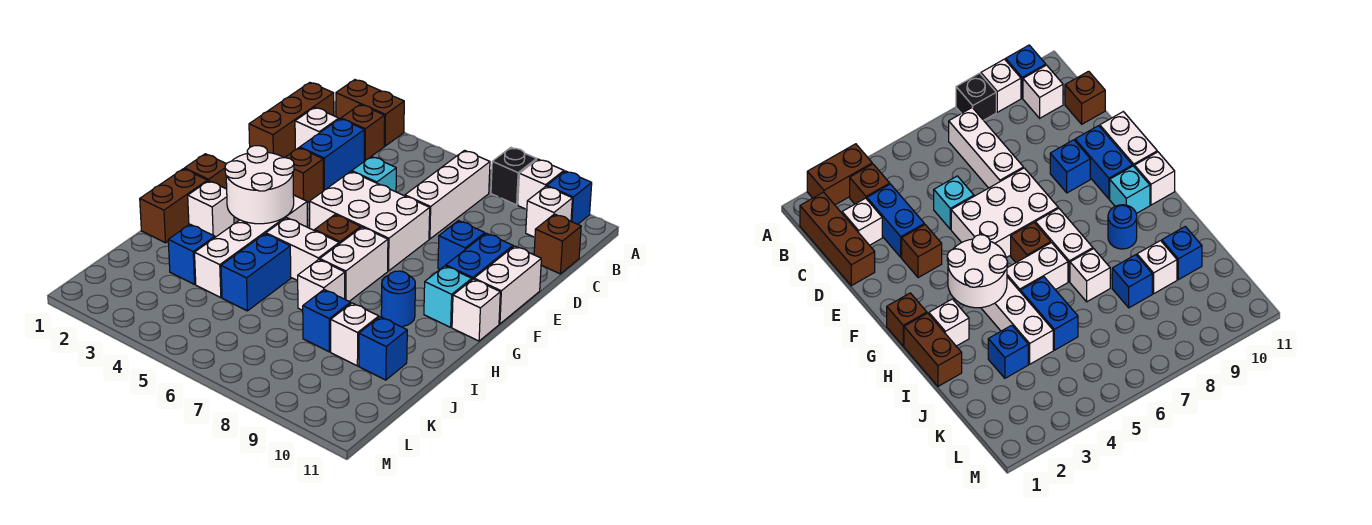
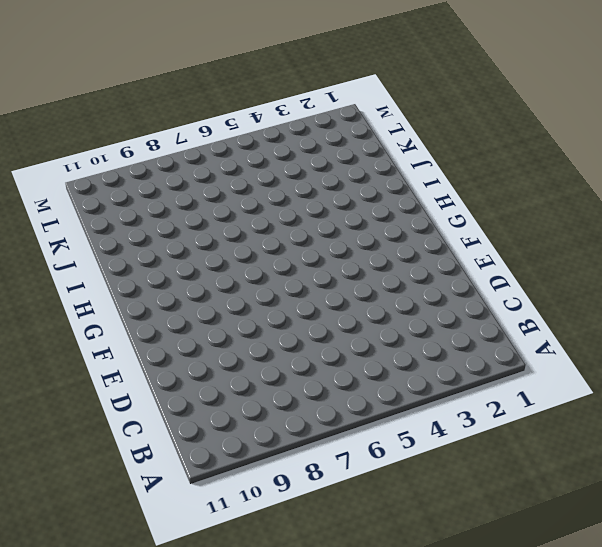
none -> brown 1x2 brick [336,80,404,146]
none -> black 1x1 brick [491,147,537,205]
none -> white 1x1 brick [518,159,564,209]
none -> blue 1x1 brick [547,171,592,224]

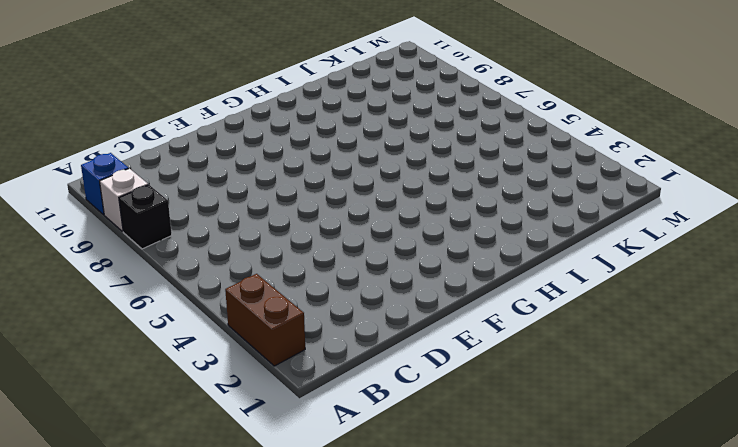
none -> brown 1x3 brick [249,83,334,158]
none -> brown 1x1 brick [341,105,385,161]
none -> white 1x3 brick [405,150,490,239]
none -> white 1x1 brick [526,186,572,237]

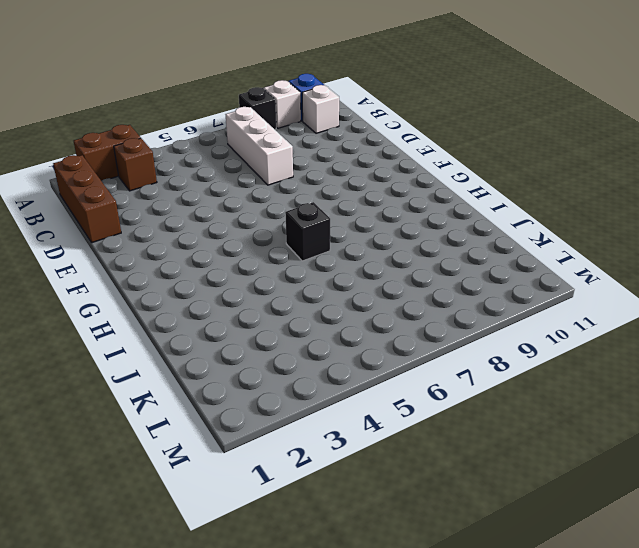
black 1x1 brick [285,202,330,261] -> white 1x2 brick [266,218,339,281]
none -> white 1x1 brick [295,107,339,150]
none -> blue 1x2 brick [300,119,364,190]
none -> brown 1x1 brick [534,214,581,274]
none -> cyan 1x1 brick [352,156,396,192]

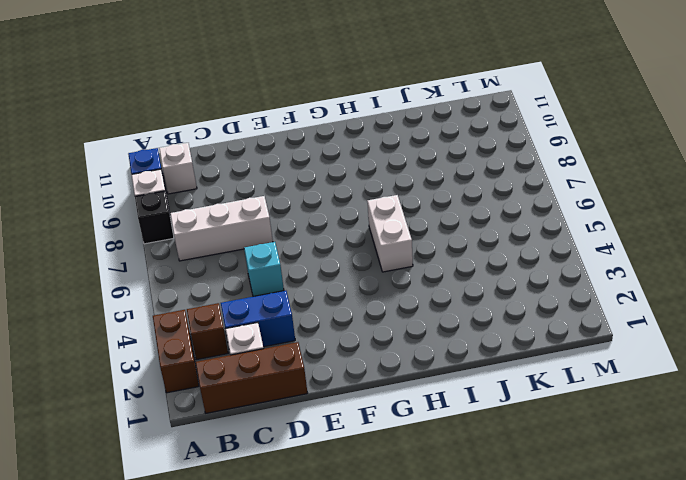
none -> brown 1x1 brick [534,214,581,274]
none -> brown 1x1 brick [285,148,323,203]
none -> white 2x3 brick [309,171,430,271]
none -> blue 1x1 brick [438,221,485,269]

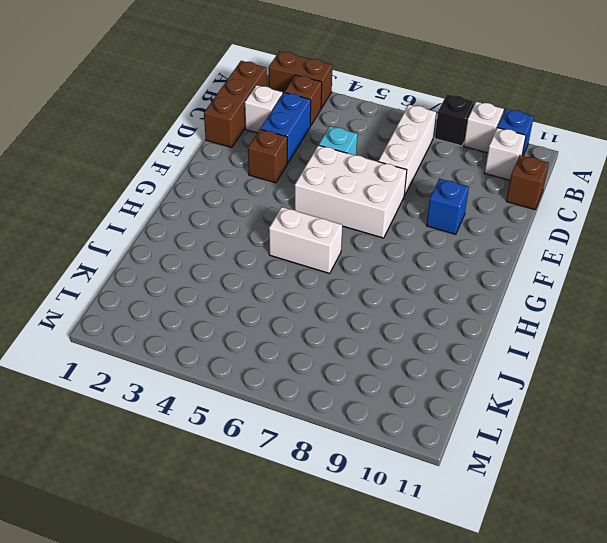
none -> blue 1x2 brick [446,233,513,279]
none -> white 1x2 brick [474,246,541,324]
none -> brown 1x1 brick [184,154,227,189]
none -> white 1x4 brick [195,195,307,298]

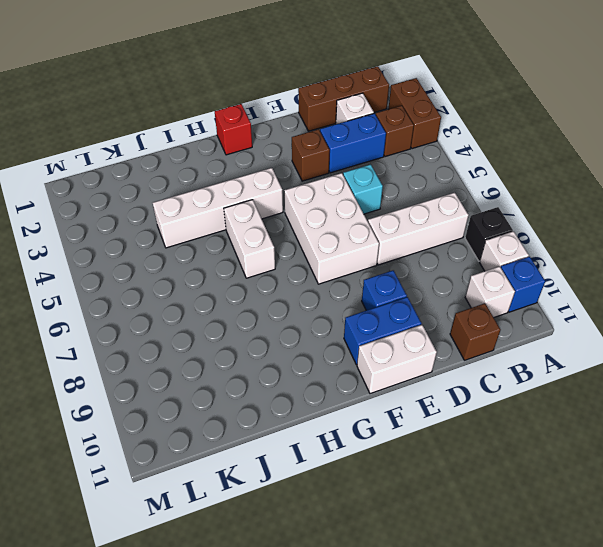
red 1x1 brick [215,104,252,155] -> brown 1x1 brick [184,154,227,189]
none -> brown 1x1 brick [315,215,361,244]
none -> white 1x2 brick [320,227,388,301]
none -> cyan 1x1 brick [424,266,472,327]
none -> white 1x1 brick [452,279,500,341]

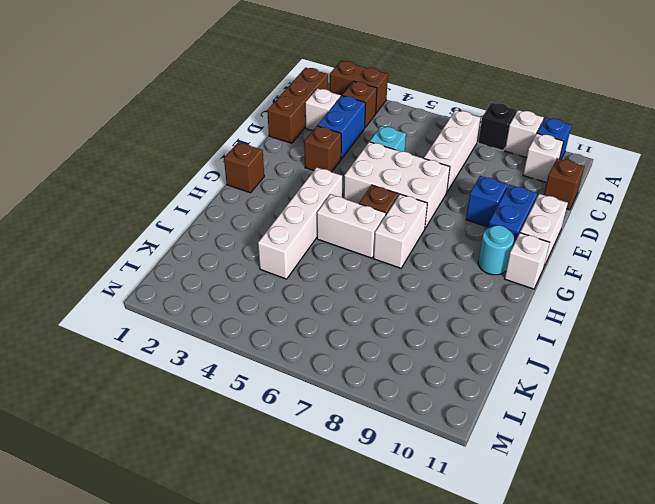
cyan 1x1 round brick [478,225,514,275] -> cyan 1x1 brick [424,266,472,327]
none -> brown 1x2 brick [140,169,208,243]
none -> white 1x1 brick [188,181,234,237]
none -> blue 1x1 round brick [381,271,415,327]
none -> blue 1x2 brick [221,234,291,311]

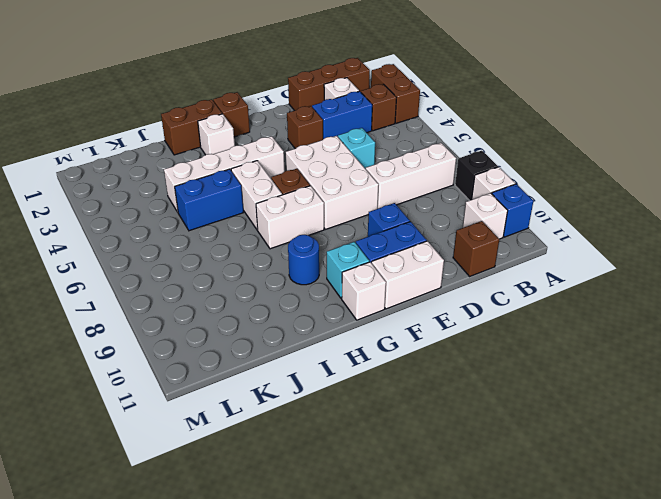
none -> white 1x1 brick [298,259,345,310]
none -> blue 1x1 brick [168,224,215,284]
none -> blue 1x1 brick [303,290,351,352]
none -> white 1x1 brick [331,303,379,366]

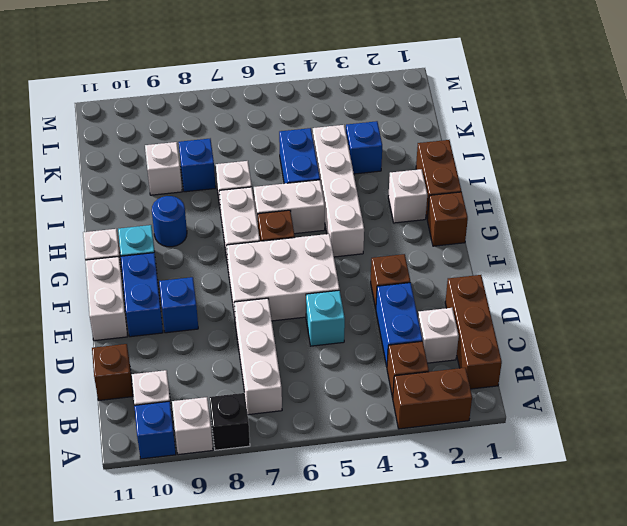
none -> blue 1x1 brick [359,317,407,380]
none -> white 2x2 round brick [225,146,294,224]

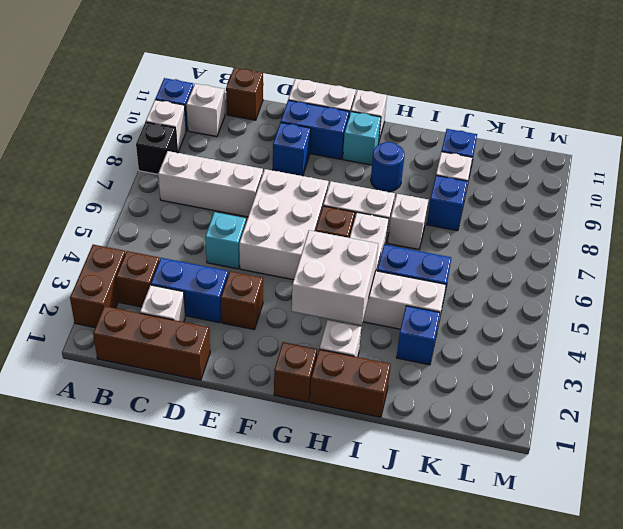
white 2x2 brick [292,230,378,325] -> white 2x2 round brick [225,146,294,224]

